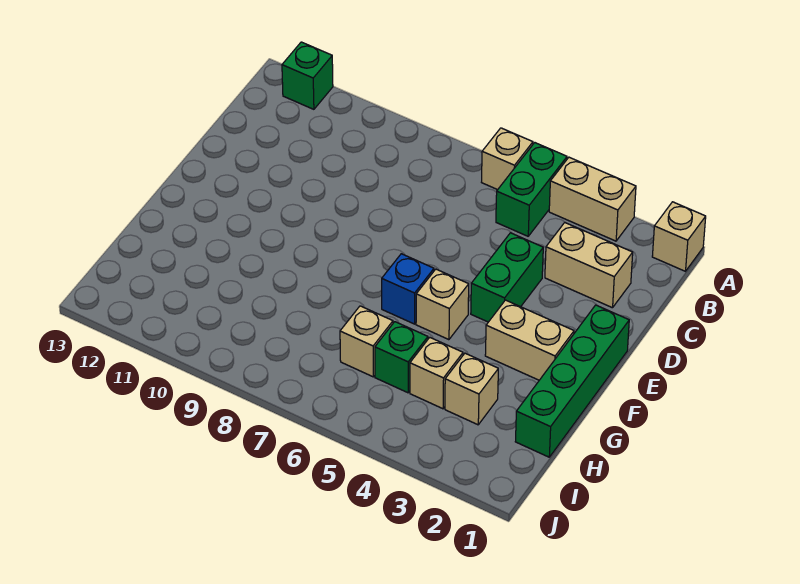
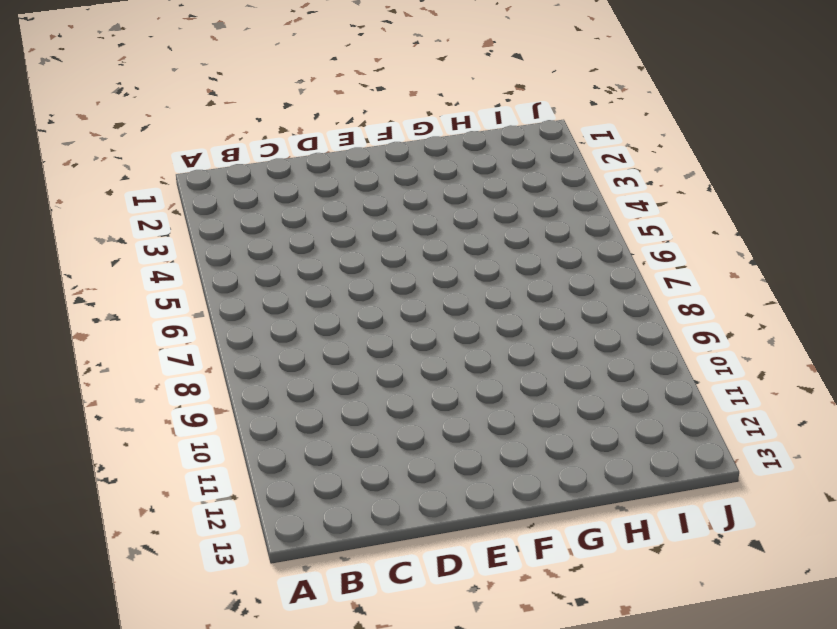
none -> tan 1x1 brick [652,202,706,271]
none -> tan 1x2 brick [549,157,636,241]
none -> green 1x2 brick [496,143,567,236]

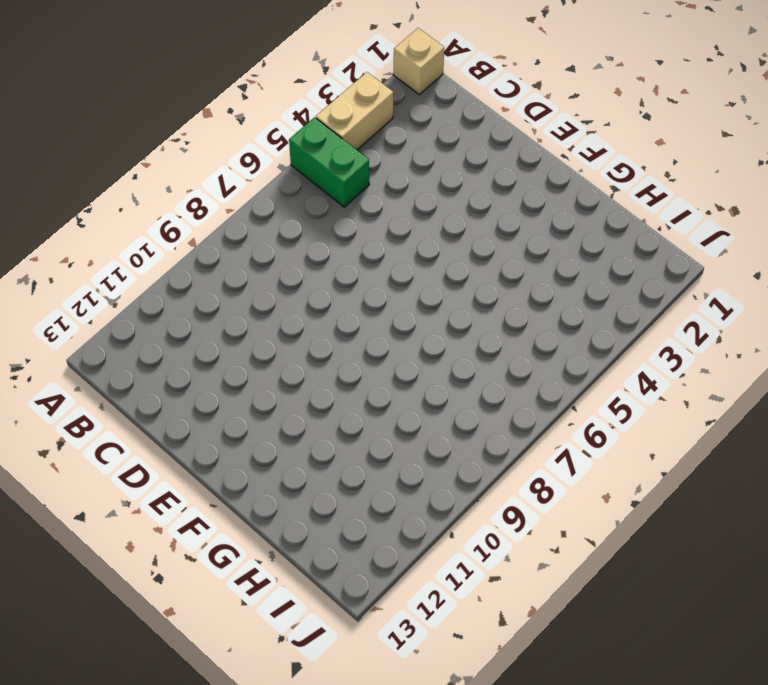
none -> tan 1x1 brick [482,128,533,190]
none -> green 1x1 brick [282,42,333,109]
none -> tan 1x2 brick [545,223,633,308]

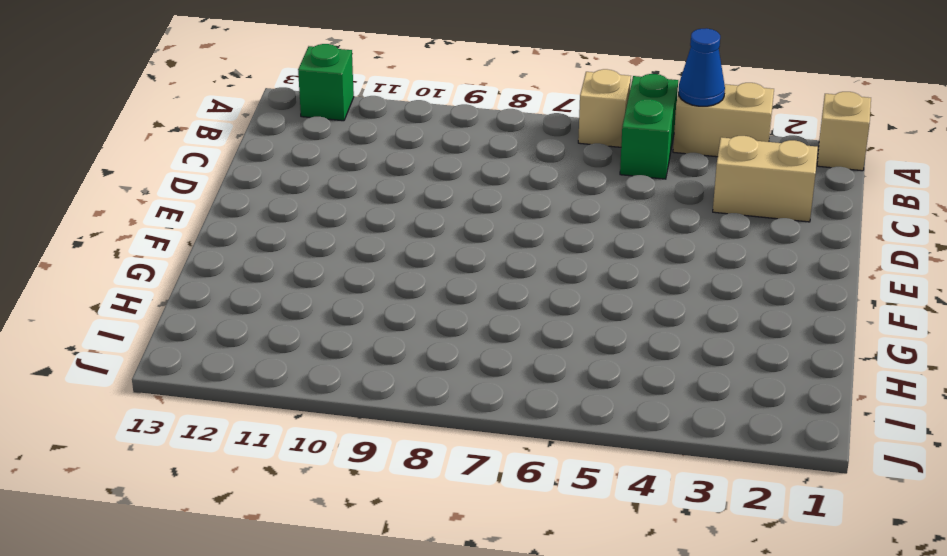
blue 1x1 cone [678,28,725,106] -> none
none -> green 1x2 brick [471,233,543,322]
none -> green 1x4 brick [515,305,629,457]
none -> tan 1x2 brick [485,300,574,380]

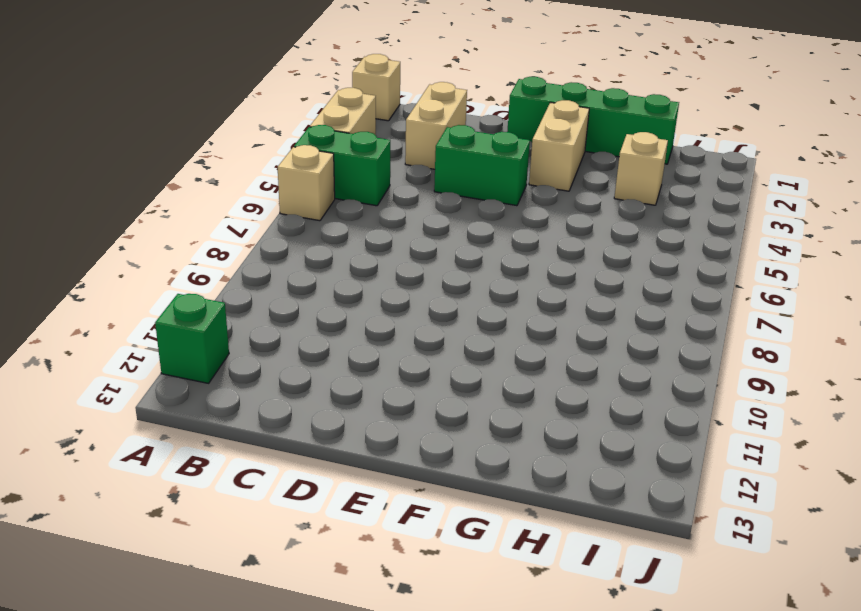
none -> tan 1x1 brick [416,269,469,340]
none -> blue 1x1 brick [382,254,434,324]
none -> tan 1x1 brick [410,338,463,409]

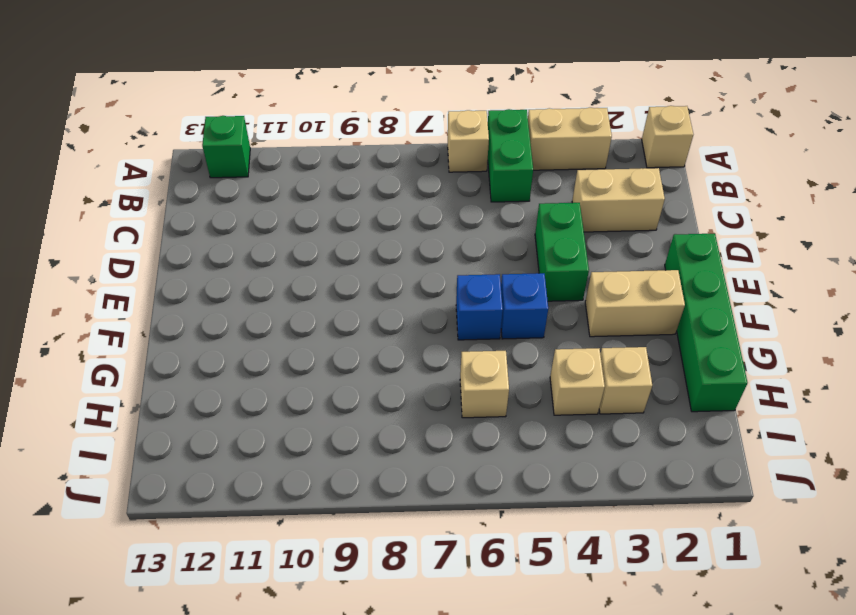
blue 1x1 brick [501,273,548,339] -> tan 1x1 brick [416,269,469,340]
none -> green 1x1 brick [375,322,428,393]

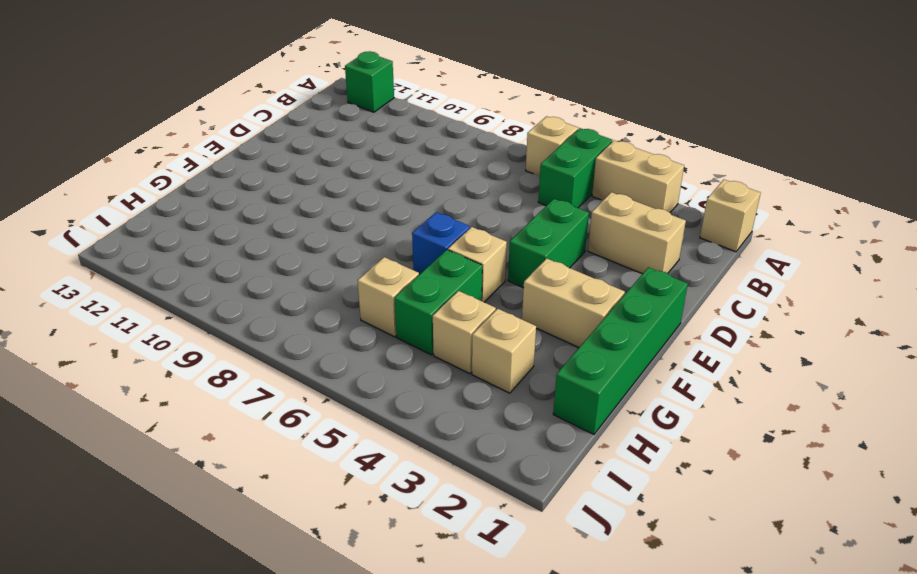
green 1x2 brick [394,250,482,355] -> green 1x1 brick [375,322,428,393]

